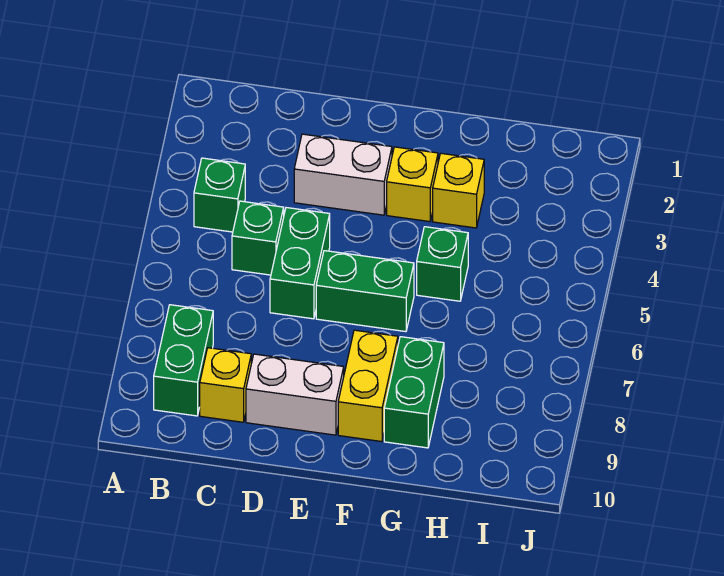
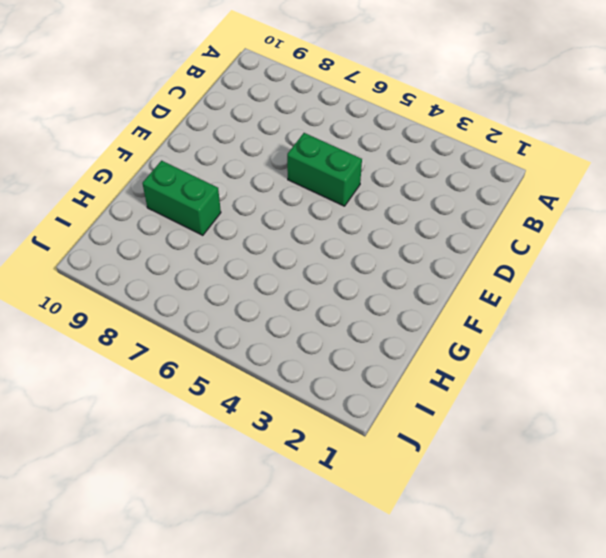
none -> green 1x1 brick [194,158,245,232]
none -> green 1x2 brick [154,305,213,416]
none -> green 1x1 brick [232,201,284,275]

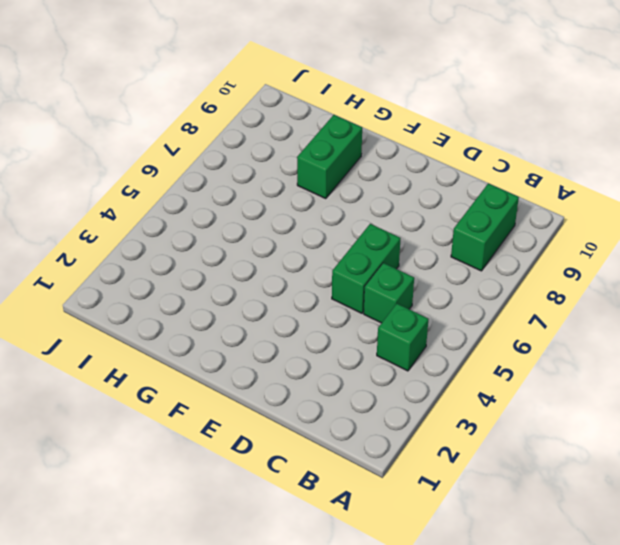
none -> yellow 1x1 brick [200,348,251,422]
none -> white 1x2 brick [294,134,392,215]
none -> white 1x2 brick [246,354,344,435]

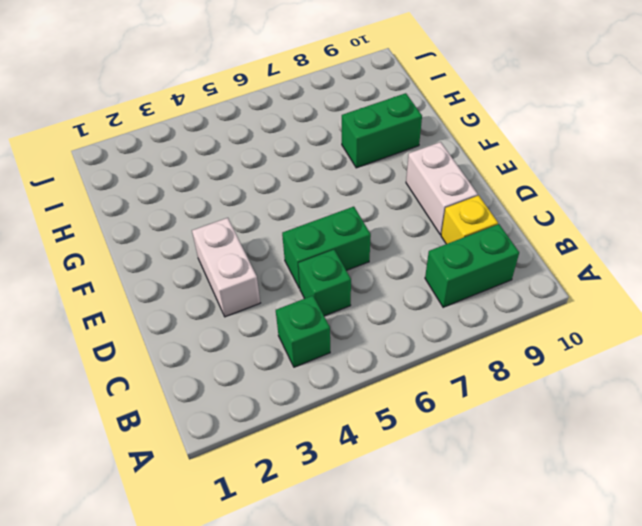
none -> green 1x2 brick [316,251,414,332]
none -> yellow 1x1 brick [387,147,438,222]
none -> yellow 1x2 brick [338,330,398,442]

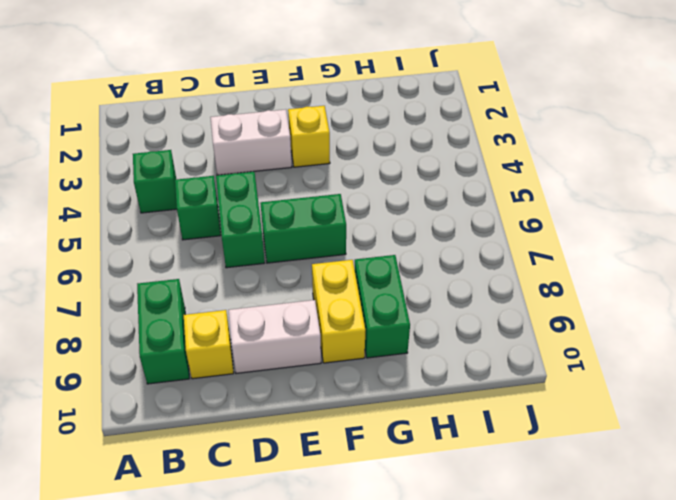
none -> yellow 1x1 brick [433,153,484,228]
none -> green 1x1 brick [417,227,468,301]

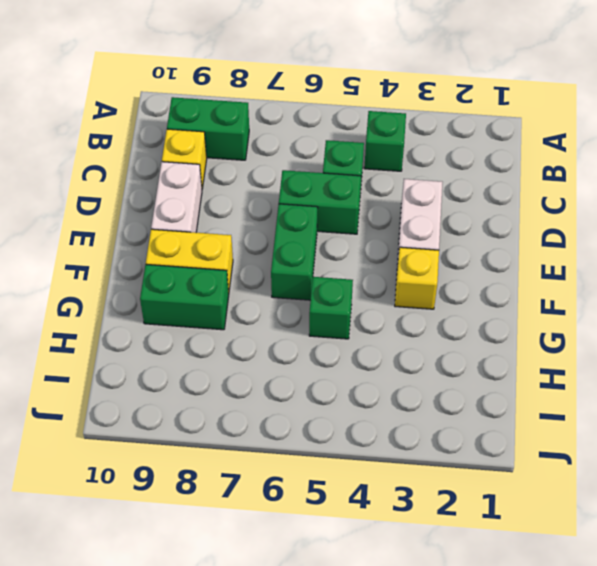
none -> yellow 1x1 brick [433,153,484,228]

